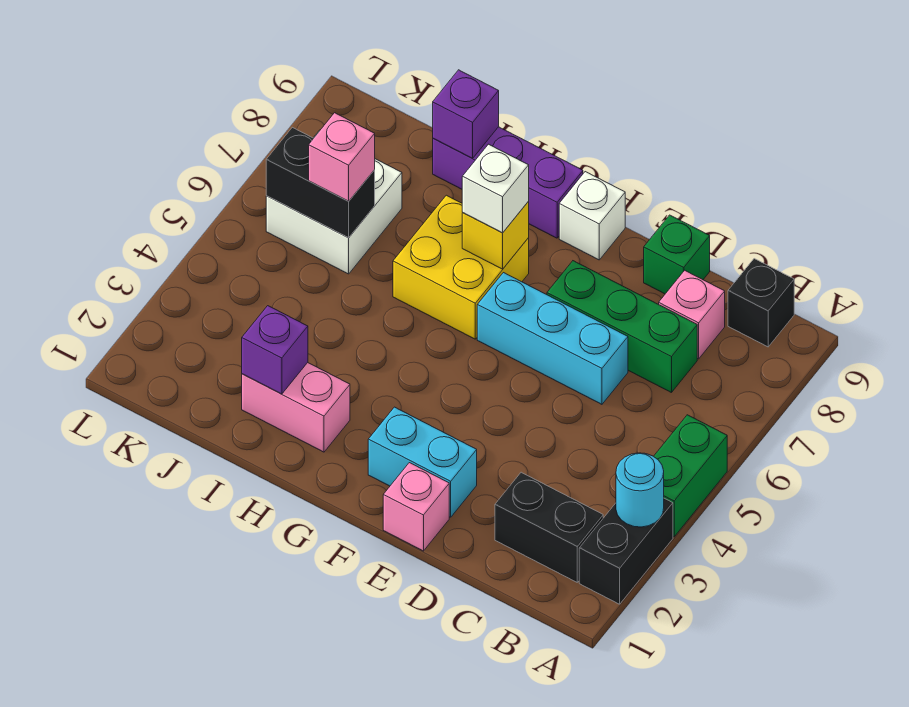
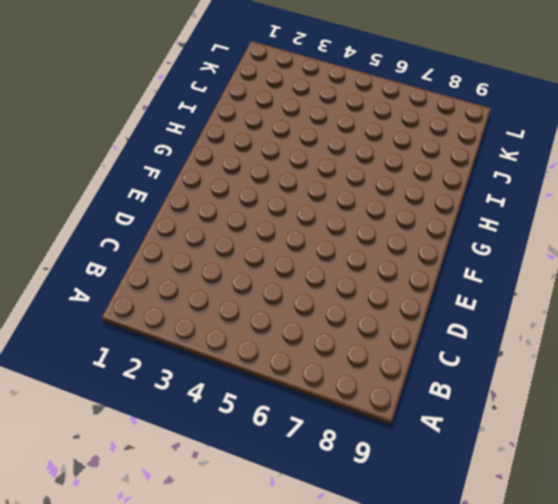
none -> black 1x2 brick [579,498,673,604]
none -> green 1x2 brick [654,415,727,537]
none -> black 1x2 brick [495,472,603,582]

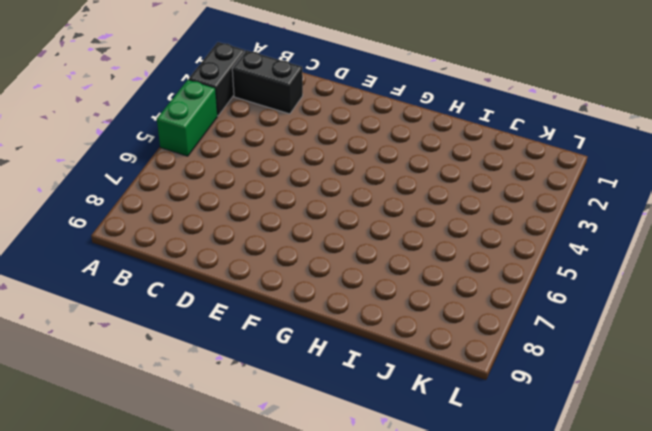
none -> black 1x1 brick [728,259,794,347]
none -> green 1x3 brick [547,261,697,393]
none -> pink 1x1 brick [659,270,725,359]

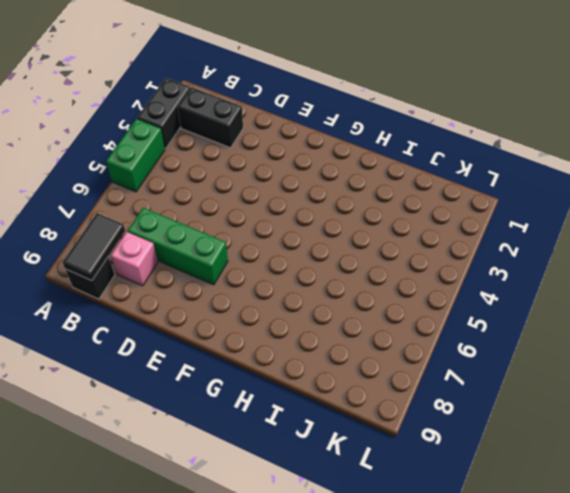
black 1x2 tile [63,213,125,280] -> none
none -> cyan 1x3 brick [477,273,628,404]
none -> green 1x1 brick [644,215,710,294]
none -> pink 1x1 brick [383,463,449,551]

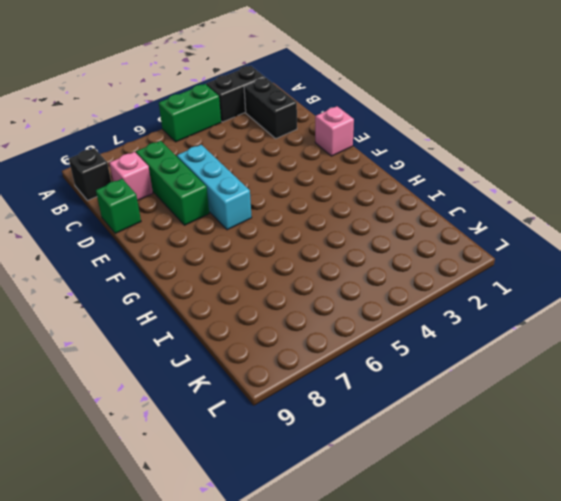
none -> cyan 1x2 brick [368,407,477,517]
none -> white 1x1 brick [559,172,625,260]
none -> yellow 2x2 brick [393,195,529,339]

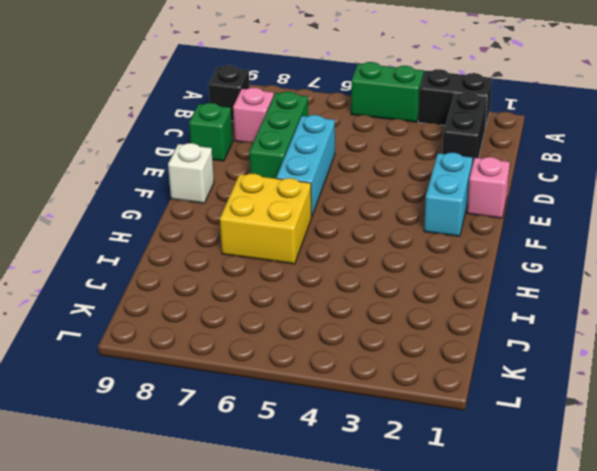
none -> purple 1x3 brick [433,127,583,238]
none -> pink 1x2 brick [242,363,350,452]
none -> white 2x2 brick [266,130,402,274]

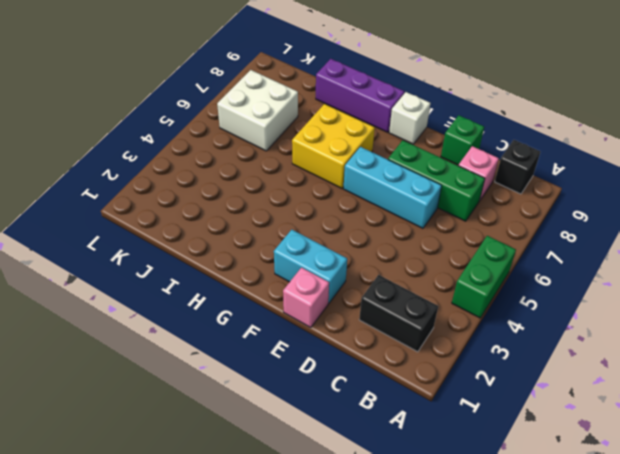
none -> black 1x2 brick [579,498,673,604]
none -> pink 1x2 brick [242,363,350,452]
none -> cyan 1x1 round brick [616,453,664,527]

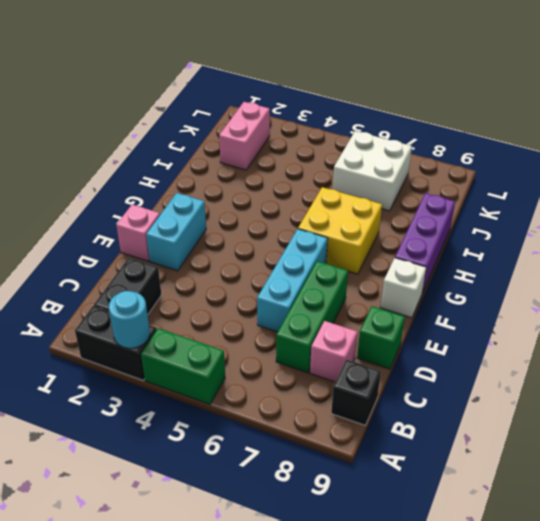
pink 1x2 brick [219,102,270,170] -> pink 1x2 brick moved to [242,363,350,452]
none -> yellow 1x1 brick [462,202,529,269]
none -> purple 1x1 brick [242,306,308,394]
none -> purple 1x1 brick [433,70,499,158]

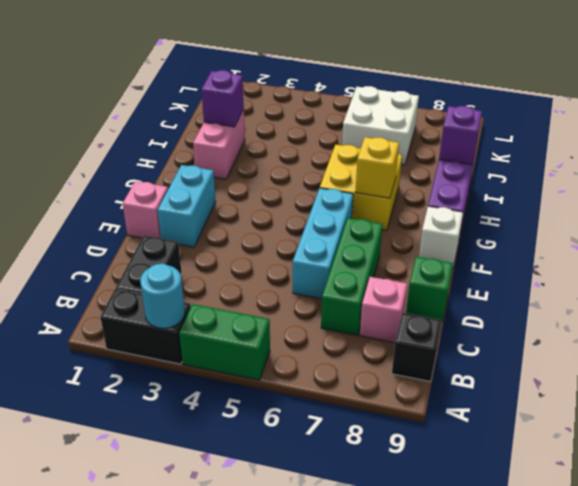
none -> black 1x2 brick [266,127,375,238]
none -> white 1x1 brick [462,144,529,233]
none -> pink 1x1 brick [309,113,375,201]

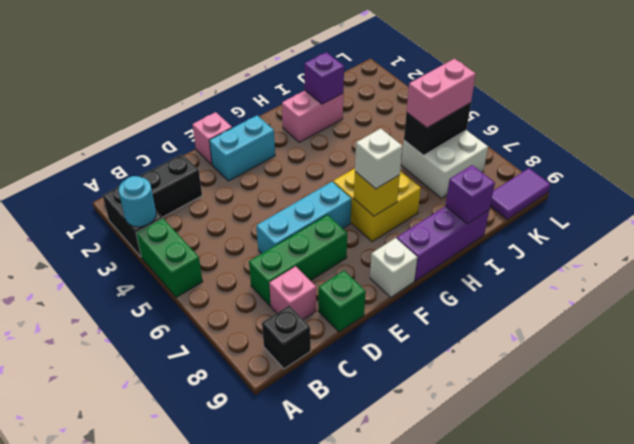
pink 1x2 brick [406,59,476,128] -> pink 1x1 brick [309,113,375,201]
purple 1x2 tile [490,168,550,219] -> none

